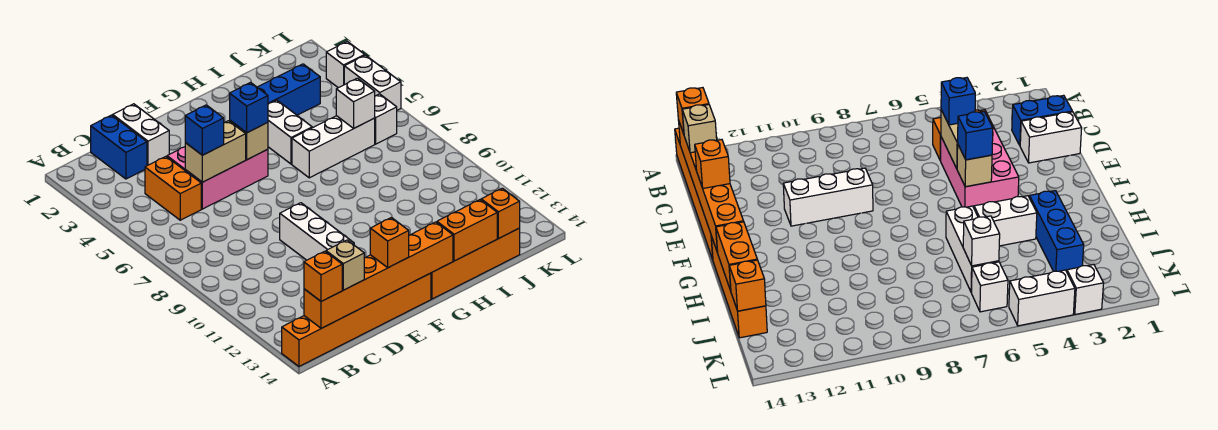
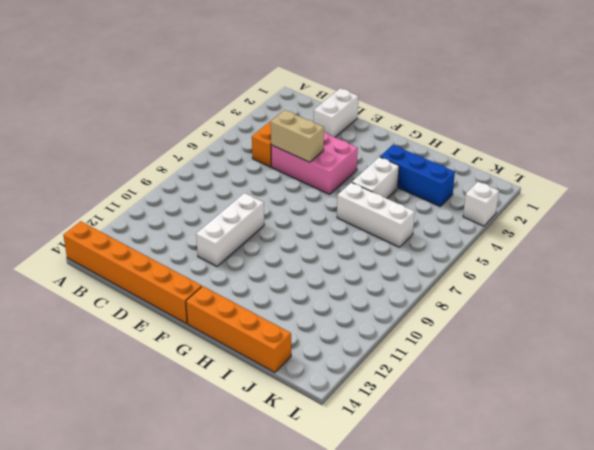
none -> blue 1x2 brick [91,115,147,179]
none -> white 1x1 brick [375,94,397,144]
none -> white 1x2 brick [344,55,401,110]

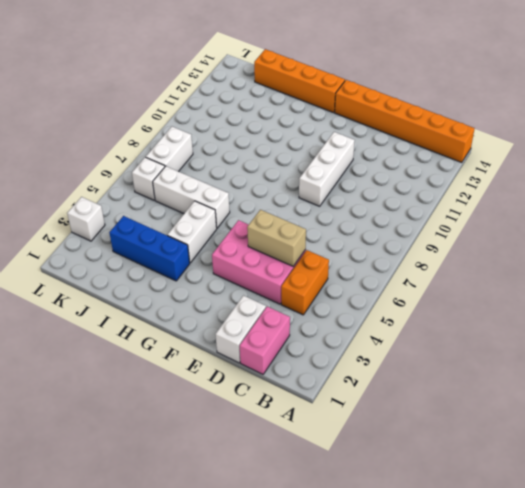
pink 1x2 brick [240,307,290,374] -> blue 1x2 brick [91,115,147,179]
white 1x2 brick [146,127,193,172] -> white 1x2 brick moved to [344,55,401,110]
none -> orange 1x6 brick [304,222,453,328]
none -> tan 1x1 brick [230,121,268,160]
none -> orange 1x2 brick [437,200,497,261]

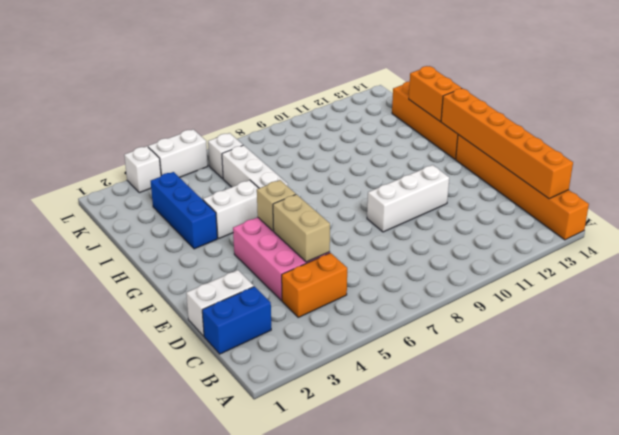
none -> white 1x1 brick [336,78,375,128]
none -> orange 1x1 brick [481,188,520,238]
none -> orange 1x1 brick [304,251,342,301]

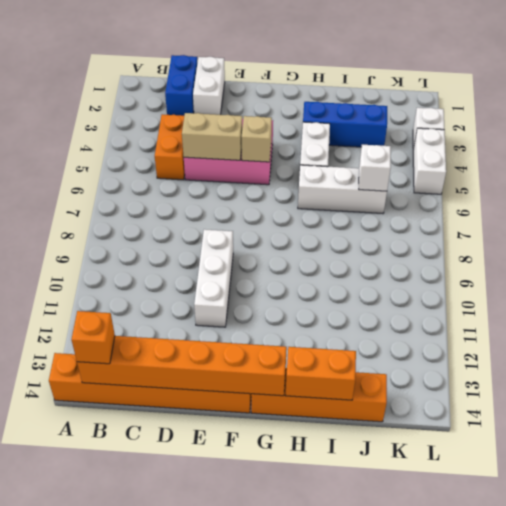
none -> white 1x1 brick [375,94,397,144]
none -> orange 1x1 brick [481,188,520,238]
none -> tan 1x1 brick [326,240,364,290]

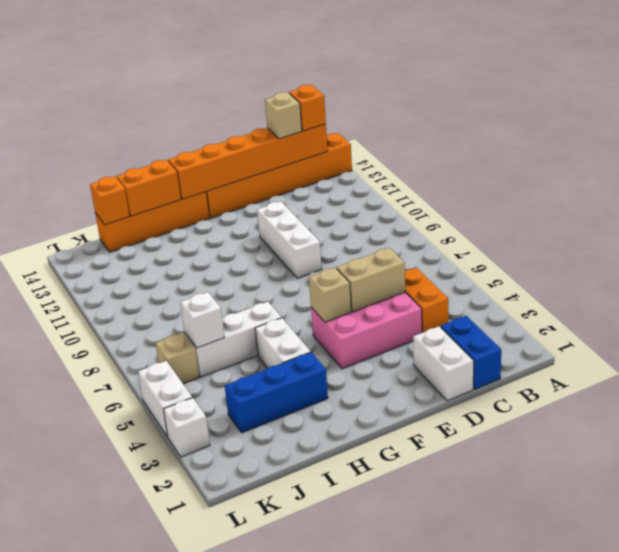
tan 1x1 brick [156,333,199,384] -> white 1x1 brick [375,94,397,144]
none -> blue 1x1 brick [185,105,224,155]
none -> orange 1x1 brick [370,217,409,268]
none -> blue 1x1 brick [230,83,268,133]

